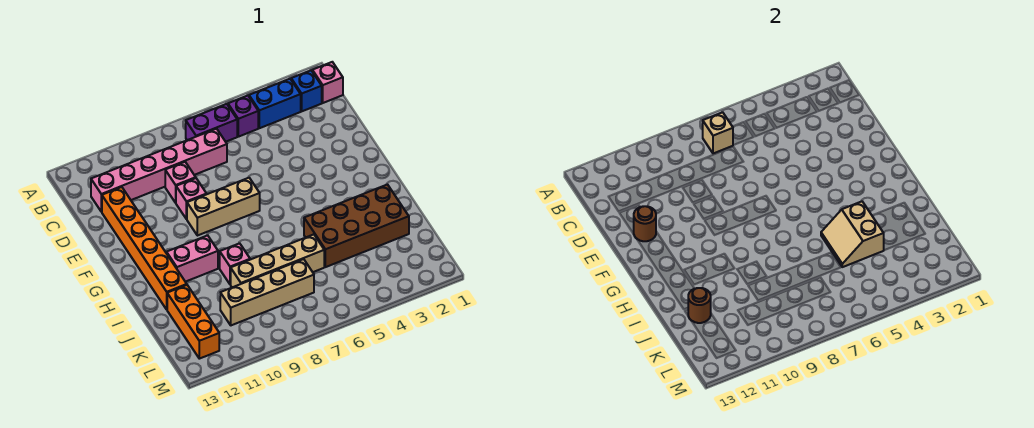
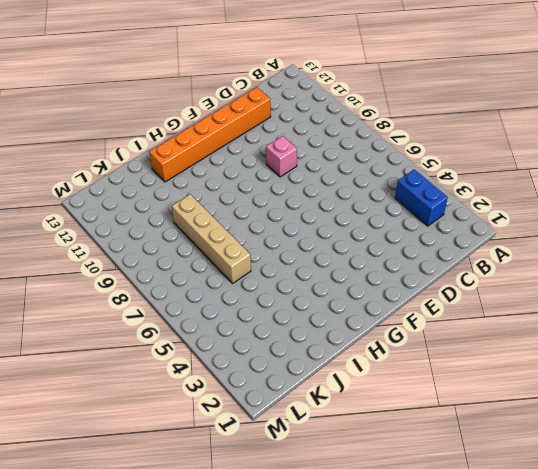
none -> pink 1x1 brick [312,62,343,103]
none -> blue 1x1 brick [291,70,322,111]
none -> purple 1x1 brick [228,96,258,137]

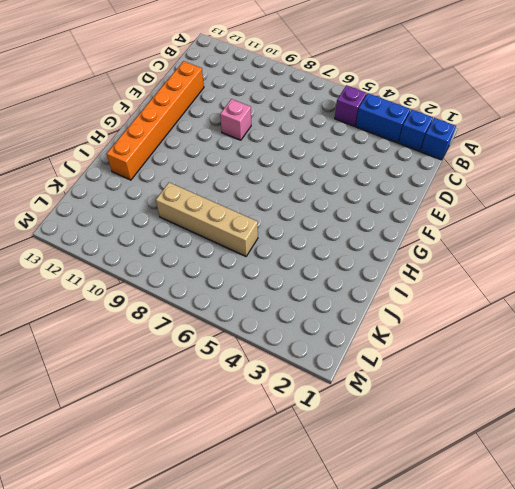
blue 1x1 brick [421,118,456,160] -> pink 1x1 brick [312,62,343,103]
none -> purple 1x2 brick [186,104,237,142]
none -> pink 1x6 brick [91,129,227,212]
none -> pink 1x1 brick [165,162,196,203]

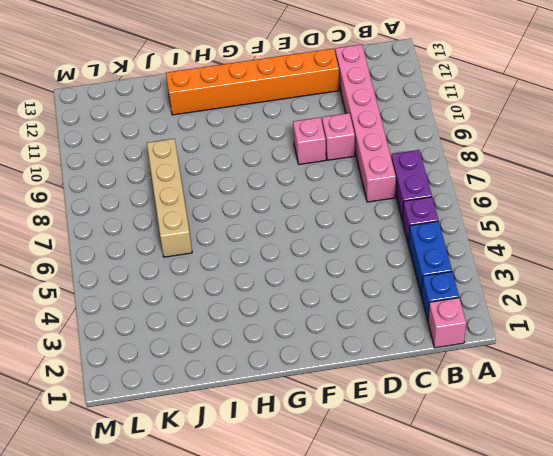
none -> tan 1x3 brick [187,178,260,236]
none -> pink 1x2 brick [167,235,218,282]
none -> brown 2x4 brick [304,185,409,267]

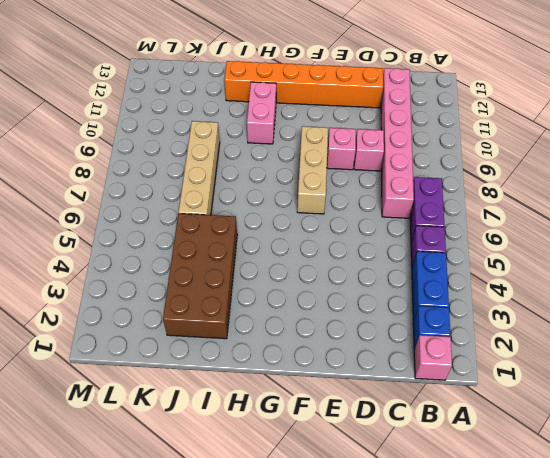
none -> pink 1x1 brick [220,243,250,284]
none -> orange 1x3 brick [167,285,219,359]
none -> tan 1x4 brick [220,259,314,325]

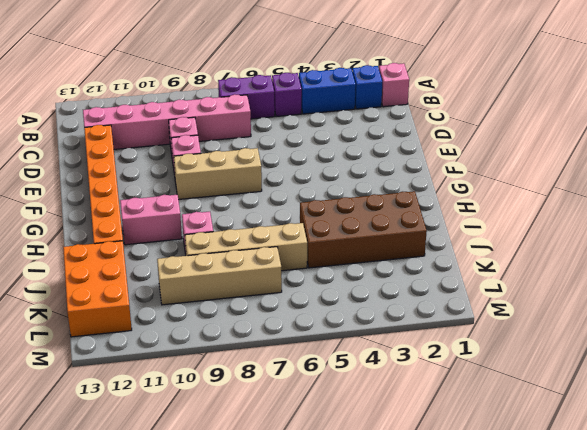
orange 2x3 brick [63,241,132,337] -> orange 1x3 brick [167,285,219,359]
none -> tan 1x1 brick [703,112,733,153]
none -> brown 1x1 round brick [634,206,656,241]
none -> tan 2x2 slope [821,202,884,267]

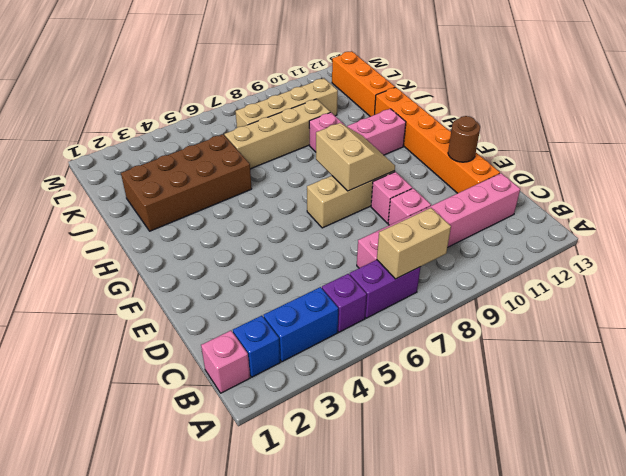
tan 1x2 brick [377,208,451,279] -> tan 1x1 brick [703,112,733,153]
tan 2x2 slope [316,123,395,191] -> tan 2x2 slope moved to [821,202,884,267]
none -> brown 1x1 round brick [688,288,711,323]

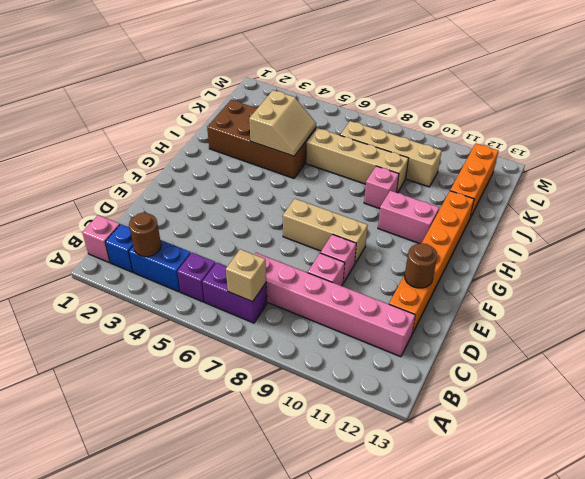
brown 1x1 round brick [129,213,161,257] -> brown 1x1 round brick moved to [688,288,711,323]

